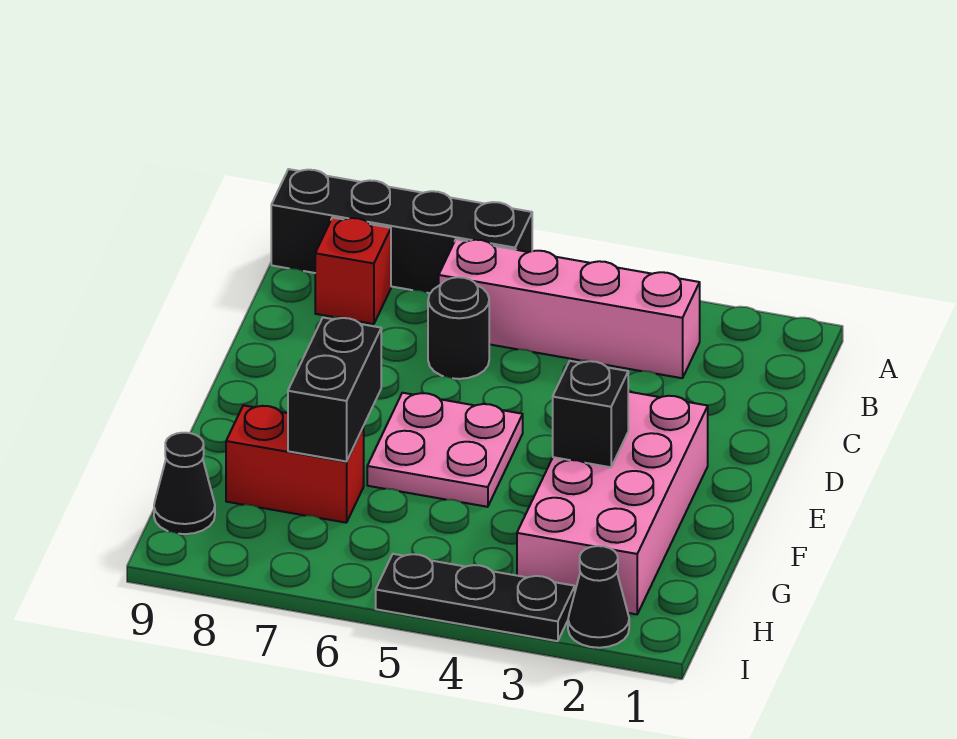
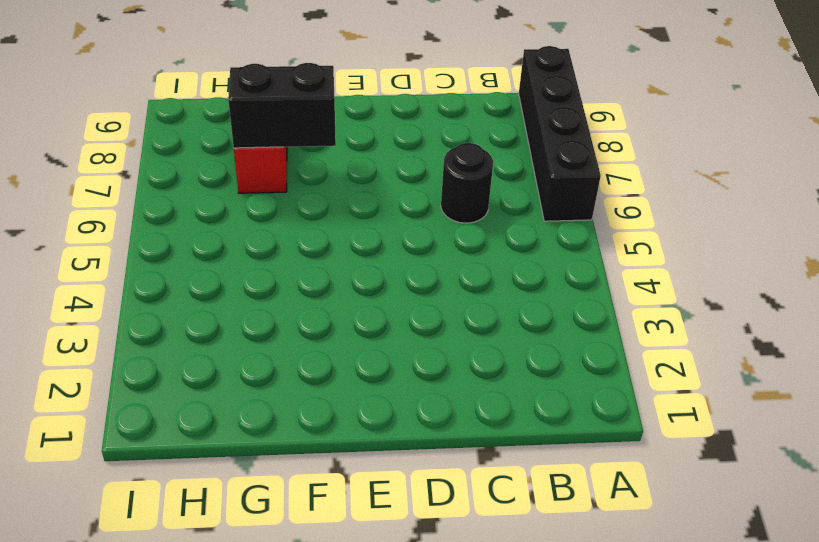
none -> pink 1x4 brick [439,239,700,378]
none -> red 1x1 brick [315,218,391,324]
none -> pink 2x4 brick [517,392,708,614]

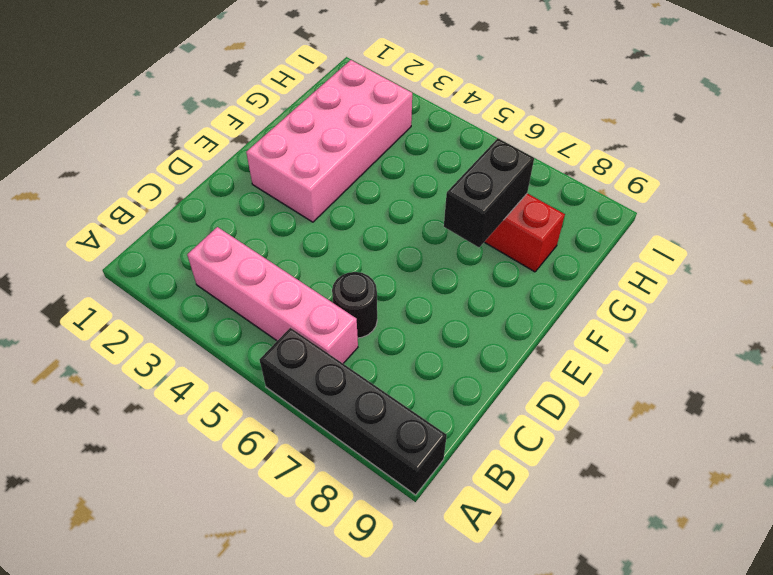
none -> red 1x1 brick [315,218,391,324]
none -> pink 2x2 plate [367,393,523,507]
none -> black 1x1 cone [154,433,215,534]

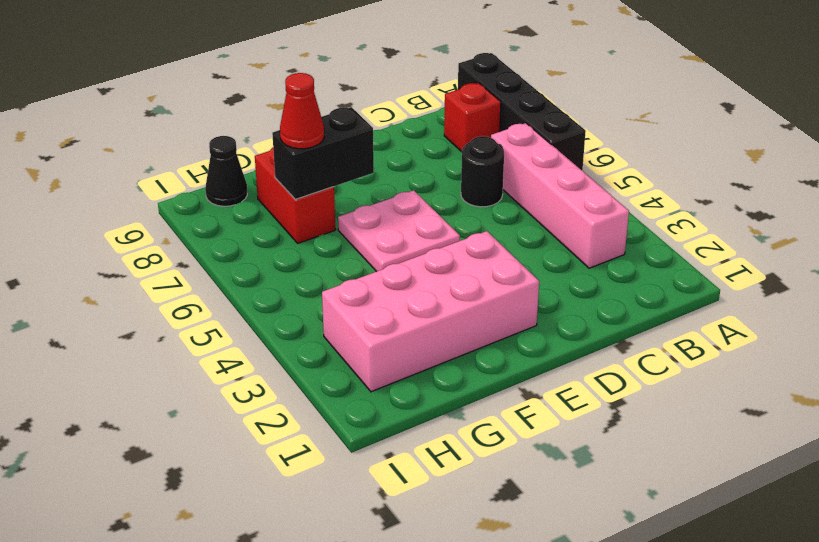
red 1x1 cone [280,73,324,149] -> none
none -> black 1x1 cone [568,546,629,648]
none -> black 1x3 plate [376,554,575,641]
none -> black 1x1 brick [553,361,628,467]

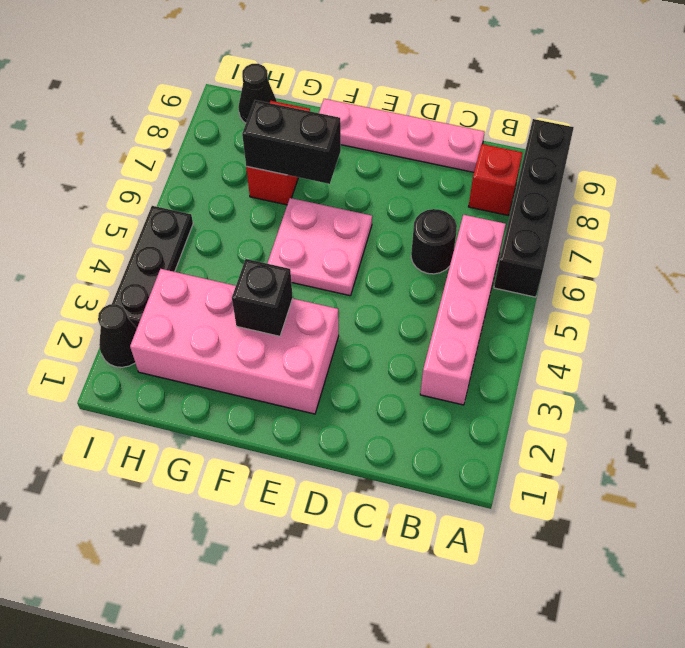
pink 1x4 plate [319,99,485,172] -> none

